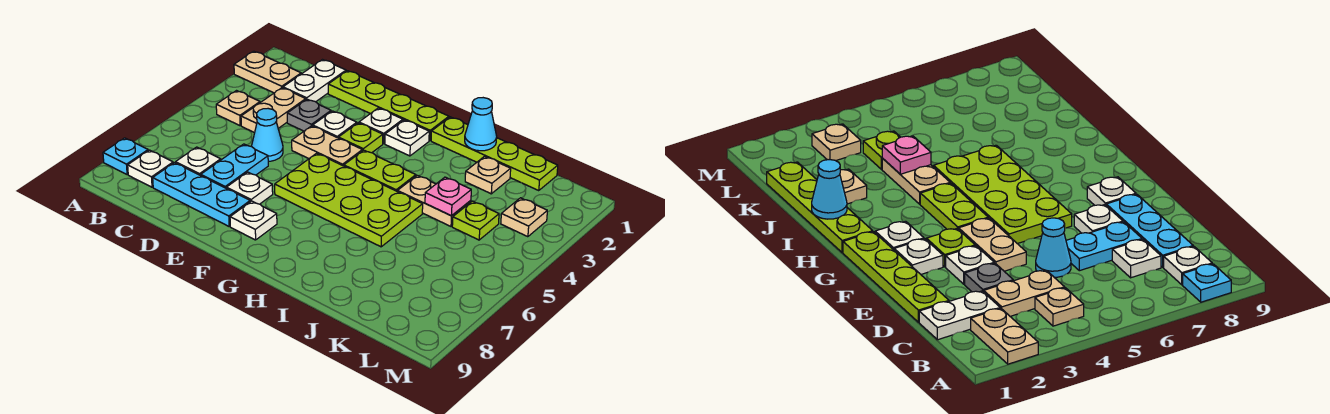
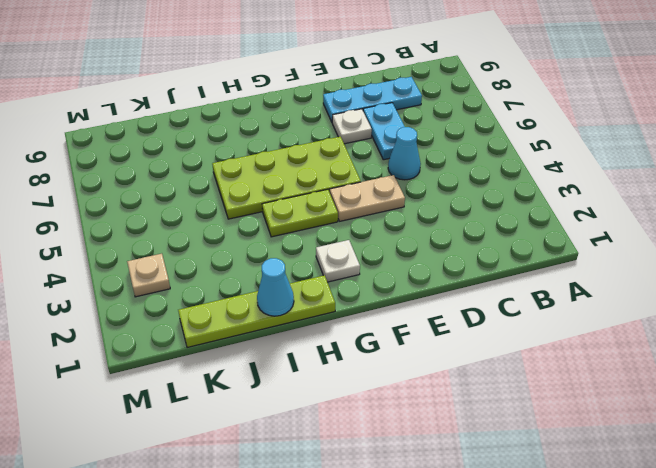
none -> tan 1x2 plate [234,51,301,93]
none -> cyan 1x1 plate [103,138,148,175]
none -> tan 1x1 plate [216,91,260,126]

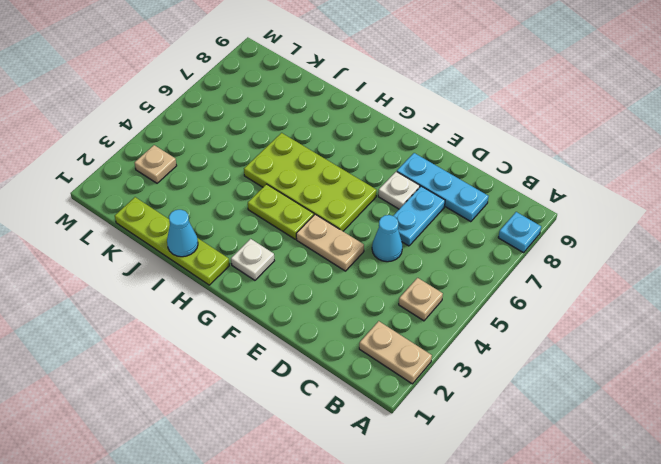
none -> white 1x1 plate [128,150,173,187]
none -> white 1x2 plate [283,60,346,102]
none -> tan 1x2 plate [241,88,306,133]

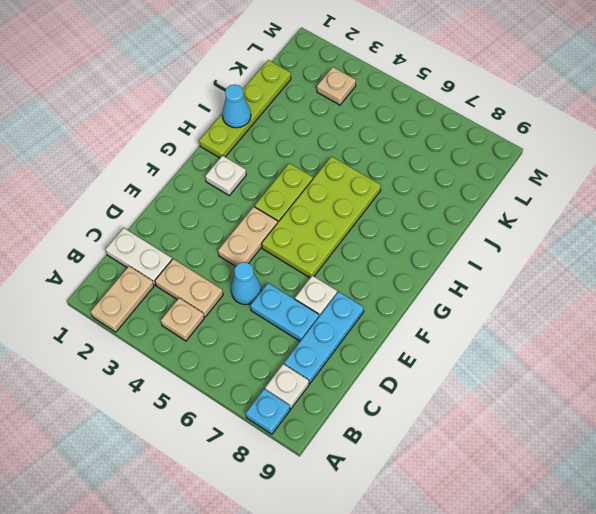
none -> white 1x1 plate [175,147,221,175]
none -> lime 1x4 plate [328,71,449,141]
none -> grey 1x1 plate [287,99,331,131]

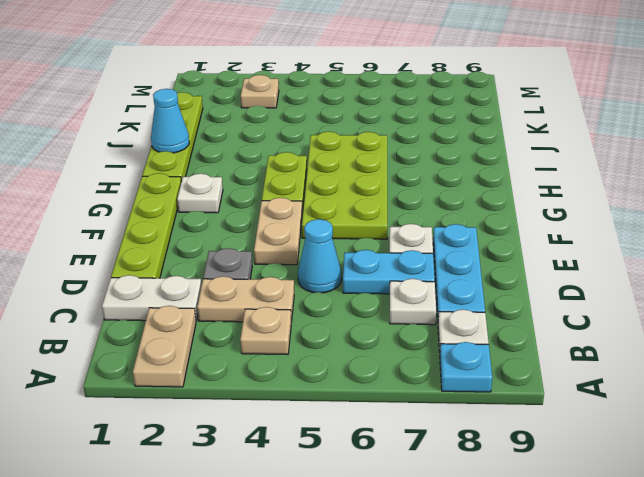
none -> white 1x1 plate [313,111,357,138]
none -> white 1x1 plate [359,108,403,144]
none -> lime 1x1 plate [338,123,383,153]

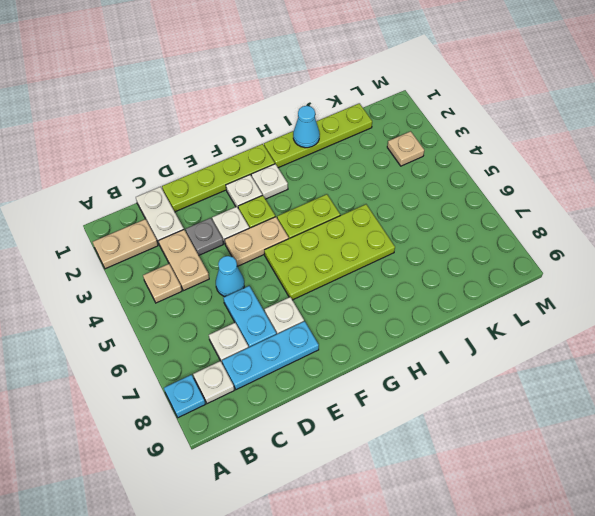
none -> white 1x1 plate [230,201,277,240]
none -> tan 1x2 plate [398,175,471,226]
none -> tan 1x1 plate [465,156,511,194]

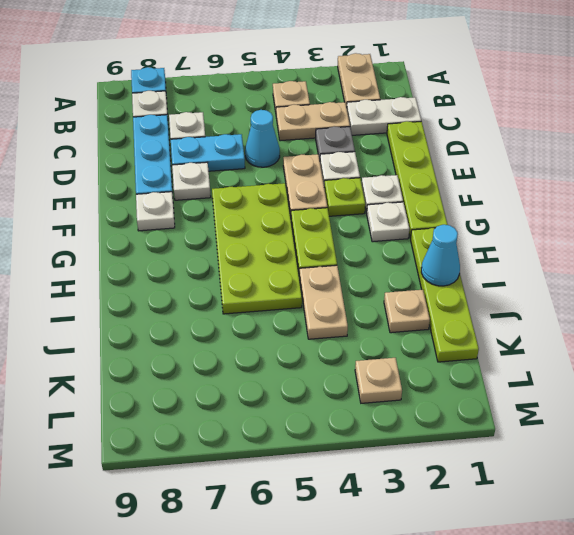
none -> lime 1x1 plate [452,201,499,240]
none -> pink 1x1 plate [425,177,471,216]

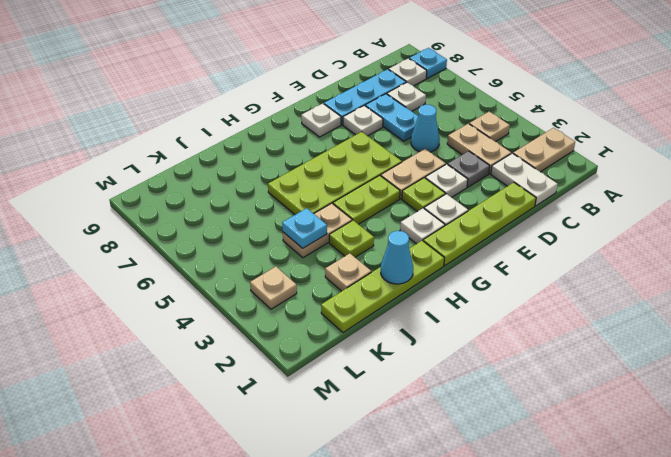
lime 1x1 plate [329,220,374,257] -> lime 1x1 plate moved to [452,201,499,240]
cyan 1x1 plate [282,208,327,248] -> pink 1x1 plate [425,177,471,216]

